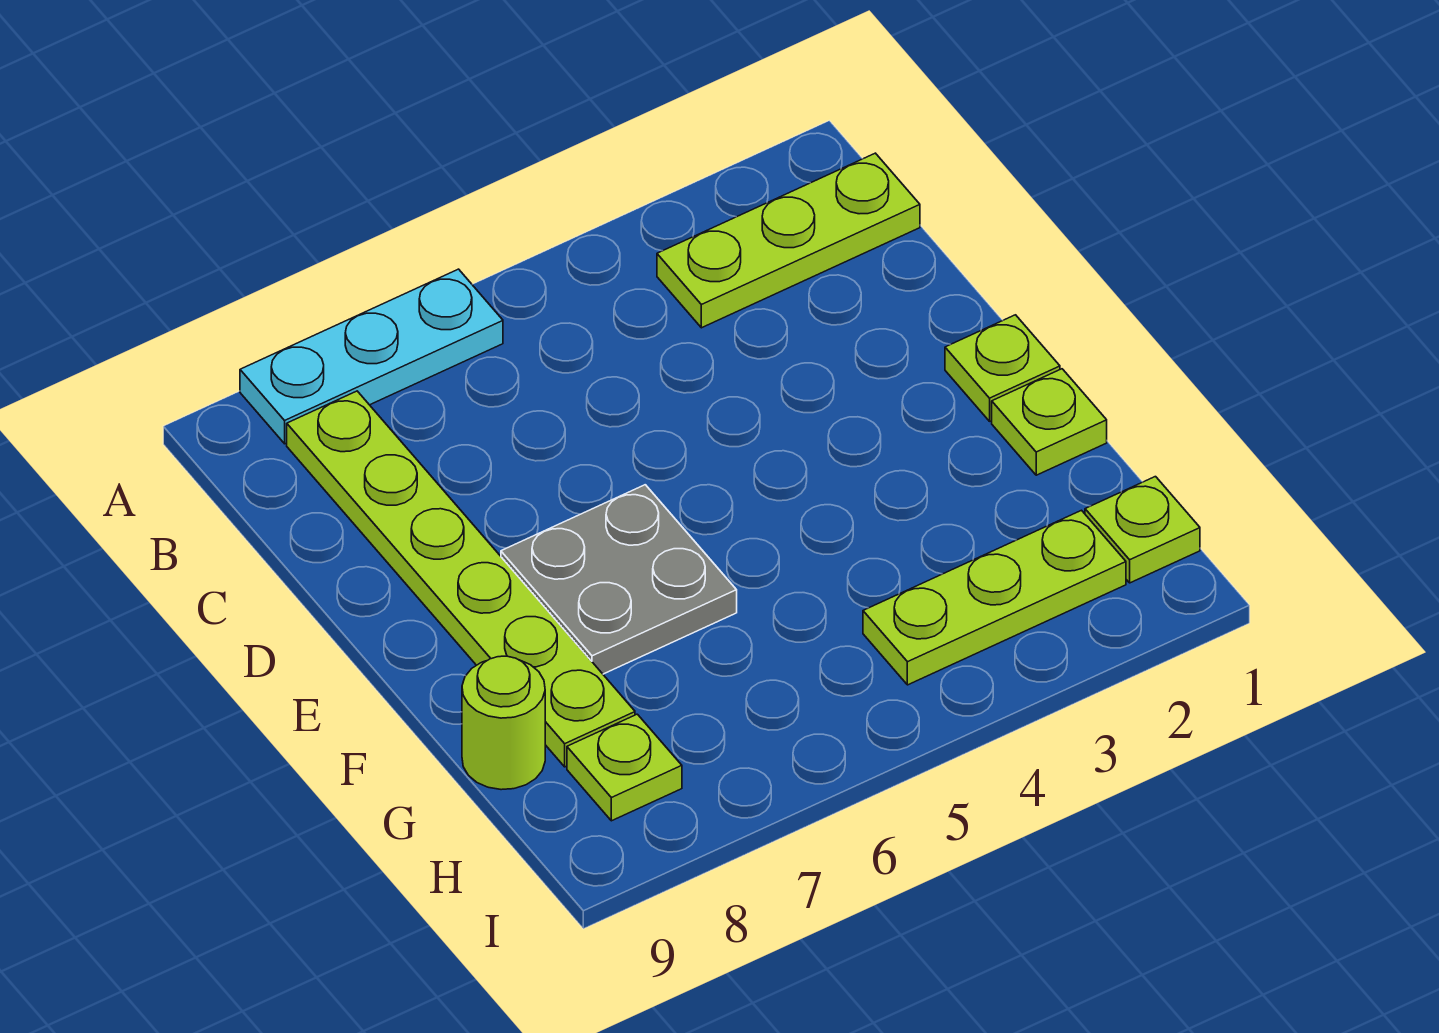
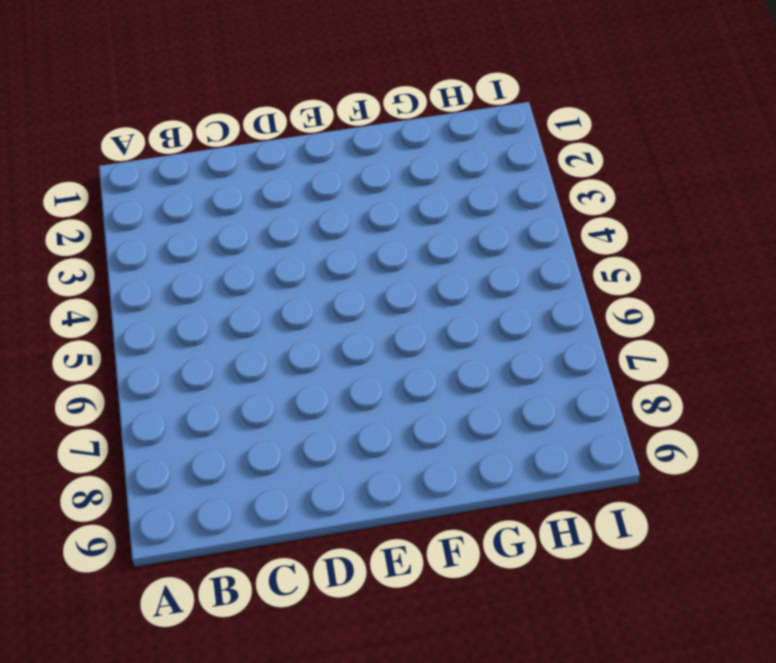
none -> cyan 1x3 plate [240,269,503,444]
none -> lime 1x3 plate [657,153,920,328]

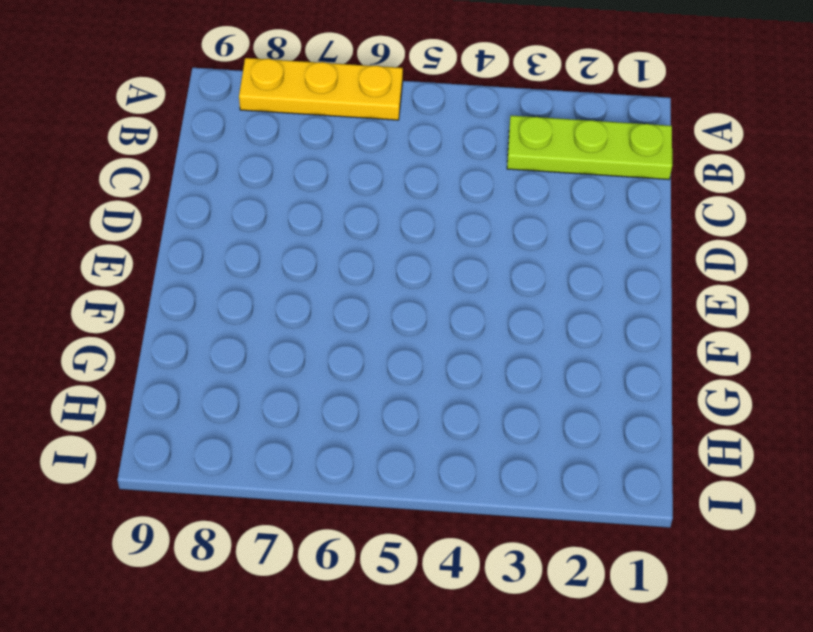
yellow 1x3 plate [239,58,403,120] -> cyan 1x3 plate [240,269,503,444]
none -> lime 1x6 plate [287,391,635,767]
none -> lime 1x1 plate [945,315,1060,421]

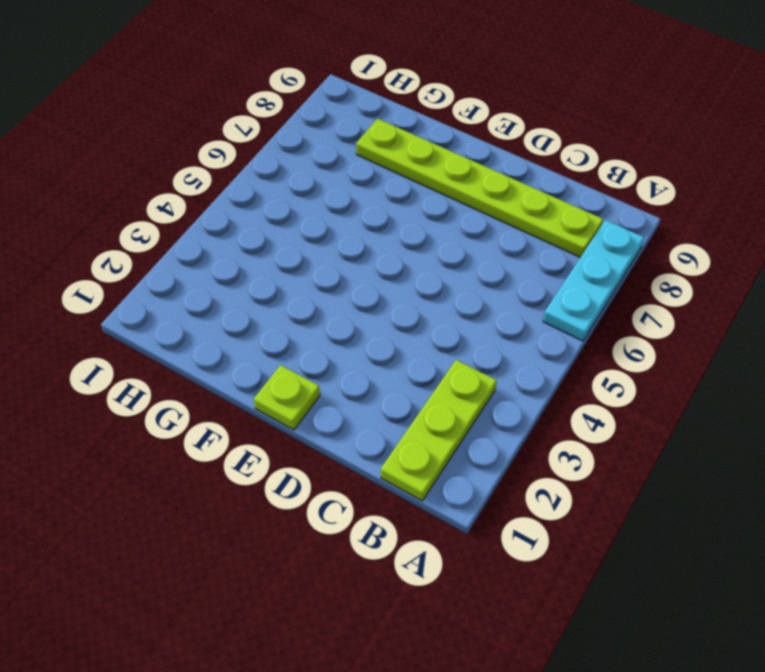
none -> grey 2x2 plate [501,485,737,674]
none -> lime 1x1 plate [992,369,1107,475]

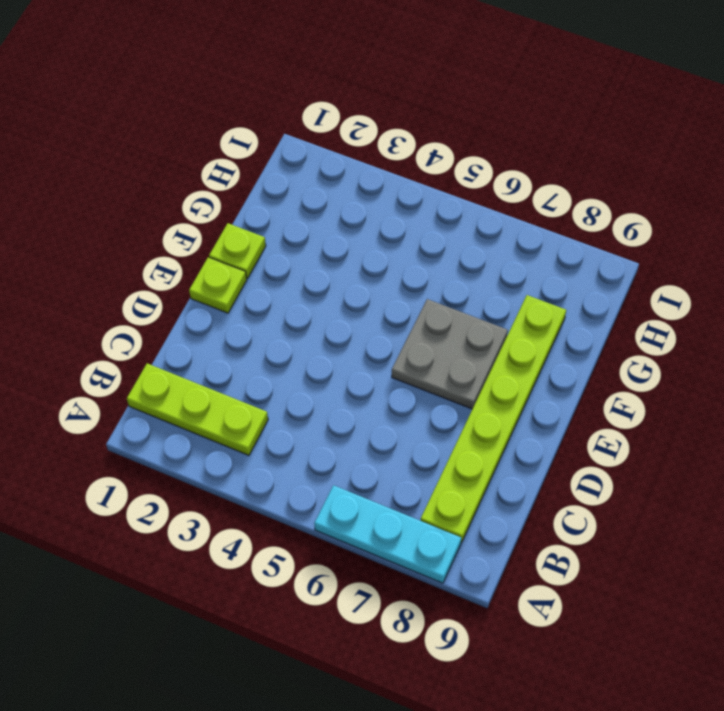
none -> lime 1x1 round brick [462,656,545,790]
none -> lime 1x1 plate [1085,477,1200,583]

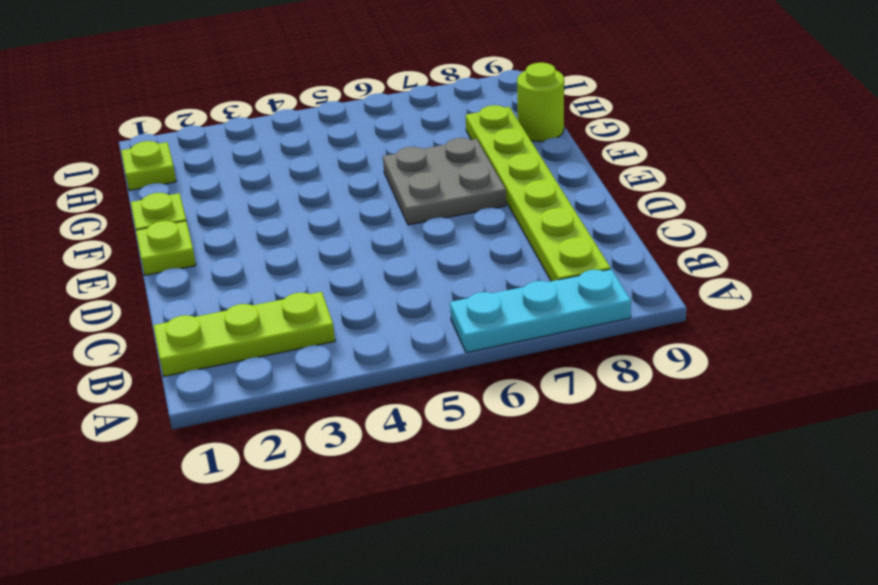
none -> lime 1x3 plate [863,510,1126,685]
none -> lime 1x1 plate [567,714,682,821]

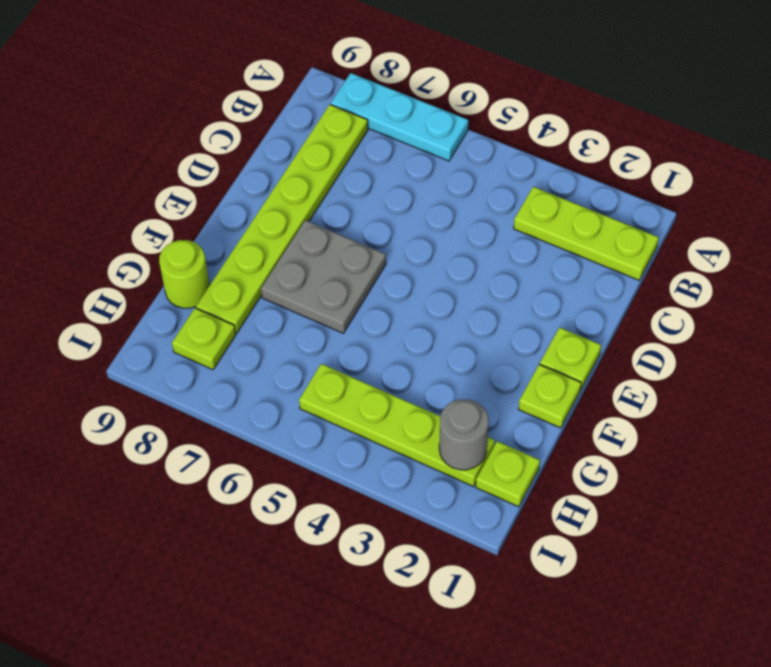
lime 1x4 plate [299,364,495,486] -> lime 1x3 plate [863,510,1126,685]
grey 1x1 round brick [439,399,488,470] -> none

